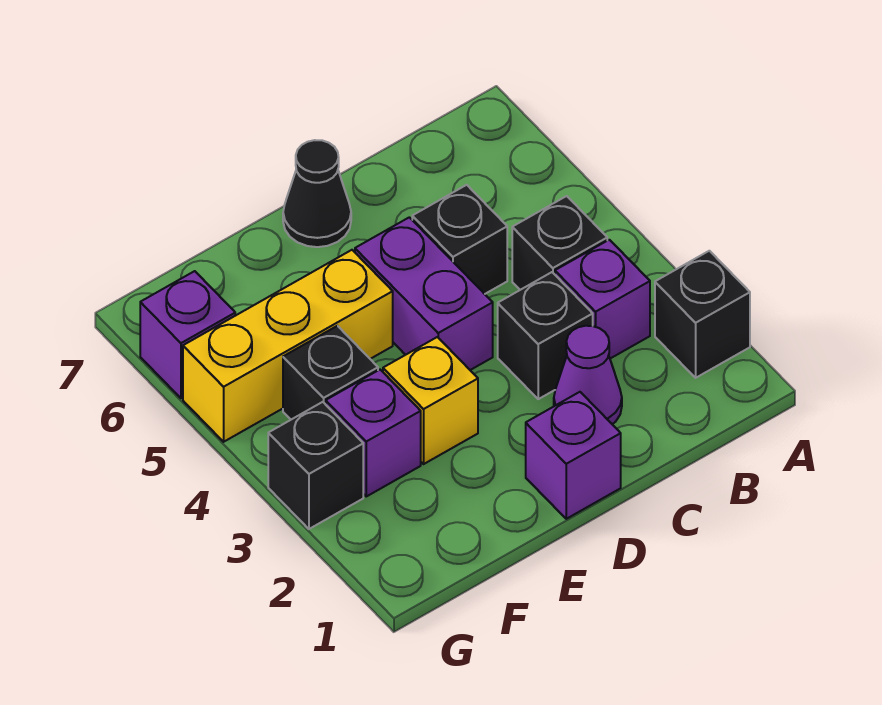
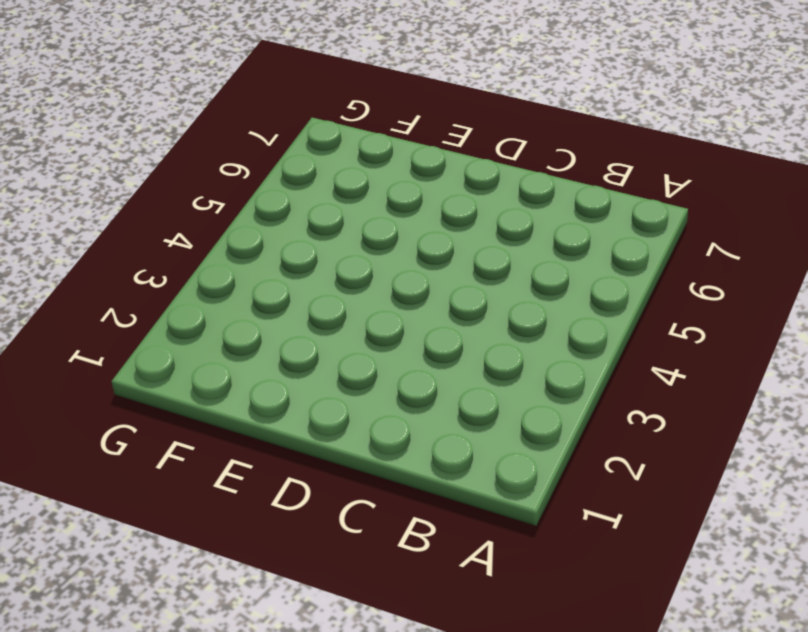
none -> black 1x1 brick [655,251,750,378]
none -> purple 1x1 brick [555,240,650,359]
none -> black 1x1 brick [512,196,607,290]

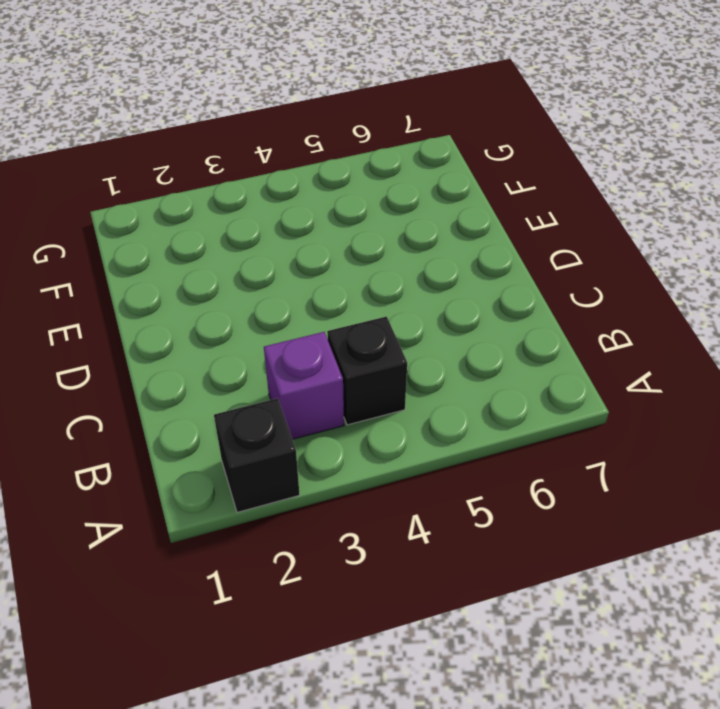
none -> purple 1x1 cone [554,326,622,424]
none -> black 1x1 brick [498,272,593,399]
none -> black 1x1 brick [412,185,507,294]

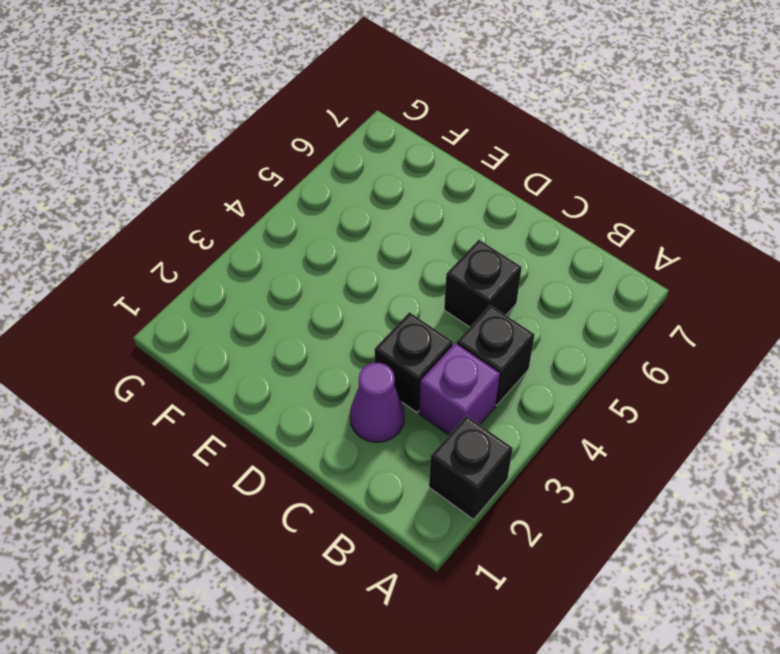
none -> purple 1x1 brick [526,392,621,519]
none -> purple 1x2 brick [355,217,493,370]
none -> black 1x1 cone [283,140,351,247]

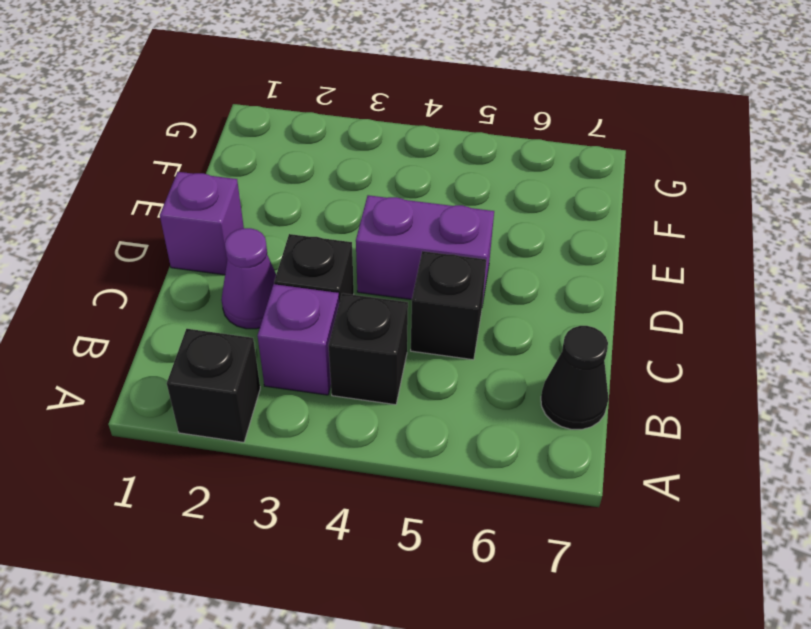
black 1x1 cone [541,326,609,430] -> black 1x1 cone moved to [283,140,351,247]
none -> yellow 1x1 brick [383,337,478,464]
none -> yellow 1x3 brick [183,250,393,442]
none -> purple 1x1 brick [326,370,421,496]

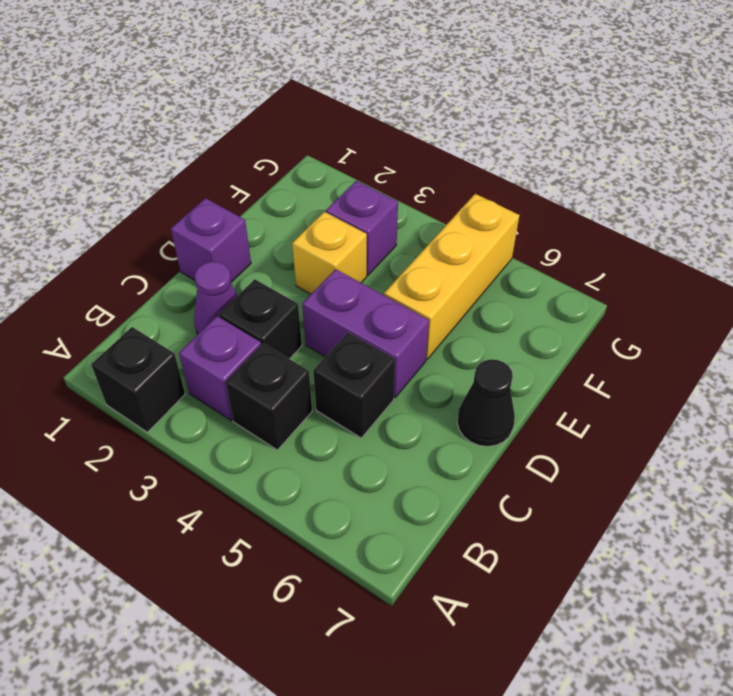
none -> black 1x1 brick [283,326,378,420]
none -> black 1x1 brick [268,402,363,529]
none -> purple 1x1 brick [140,271,235,398]

